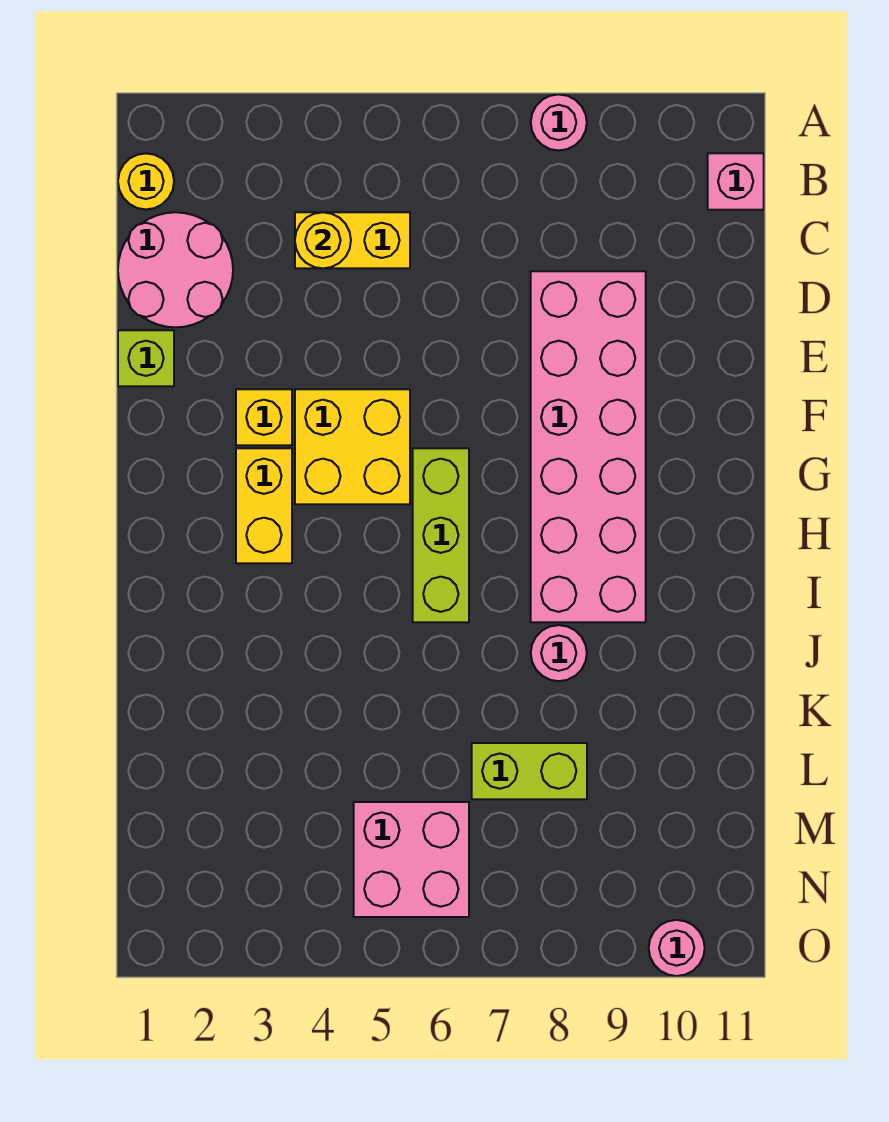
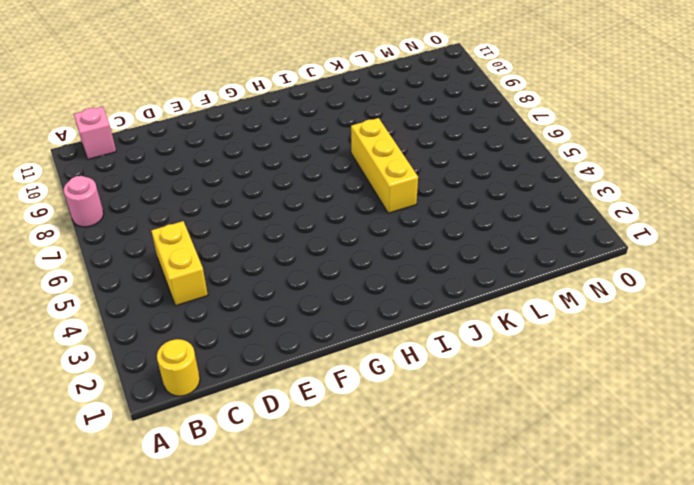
yellow 1x3 brick [351,118,418,213] -> none
none -> pink 2x2 round brick [118,212,233,327]
none -> pink 2x6 brick [531,271,646,622]
none -> lime 1x1 brick [118,330,174,386]

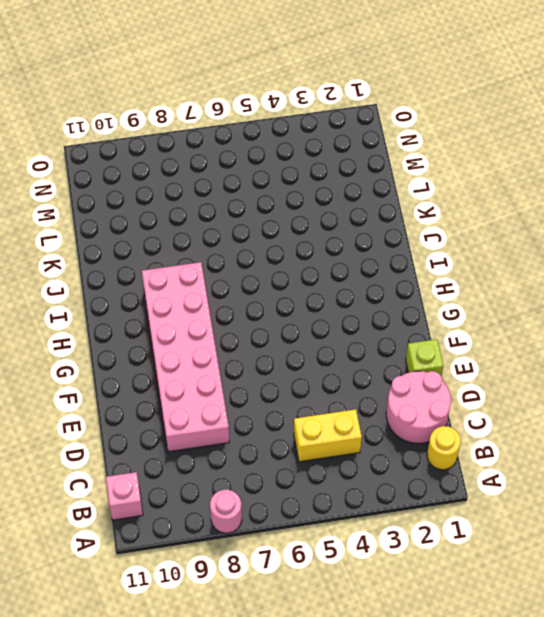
none -> yellow 1x1 brick [236,389,292,445]
none -> yellow 2x2 brick [295,389,410,504]
none -> yellow 1x2 brick [236,448,292,563]

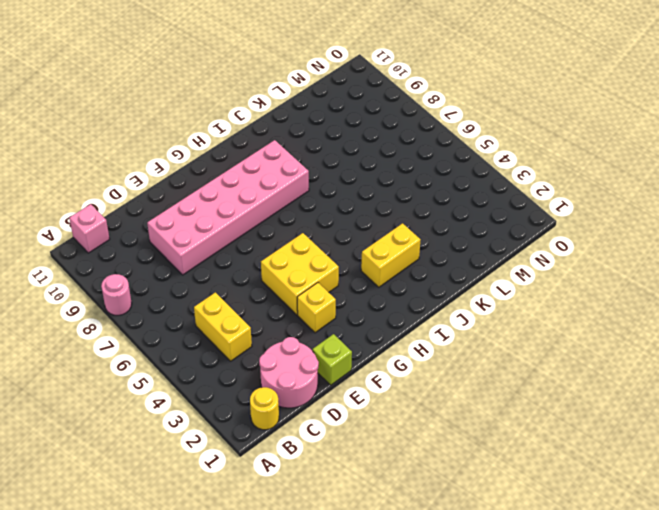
yellow 1x2 brick [361,223,420,287] -> yellow 1x2 brick moved to [236,448,292,563]
none -> lime 1x3 brick [413,448,469,622]
none -> pink 1x1 round brick [531,625,587,681]
none -> lime 1x2 brick [472,743,587,799]

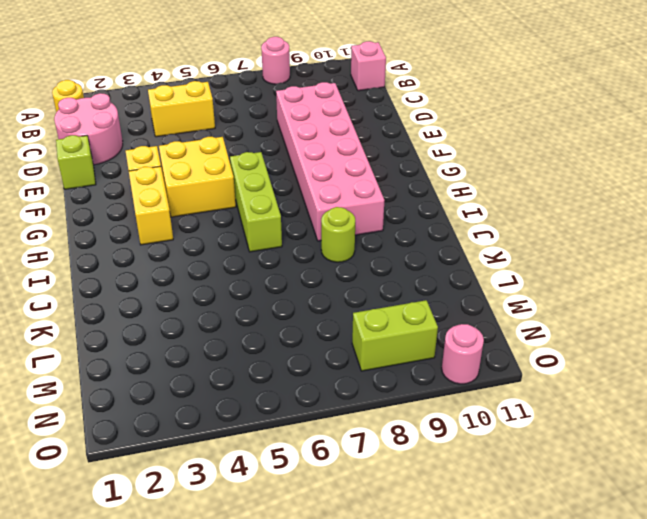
lime 1x1 round brick [321,207,355,262] -> pink 1x1 round brick [531,625,587,681]
lime 1x2 brick [352,300,438,371] -> lime 1x2 brick moved to [472,743,587,799]
none -> pink 2x2 brick [354,802,469,917]
none -> yellow 1x1 round brick [295,212,351,268]

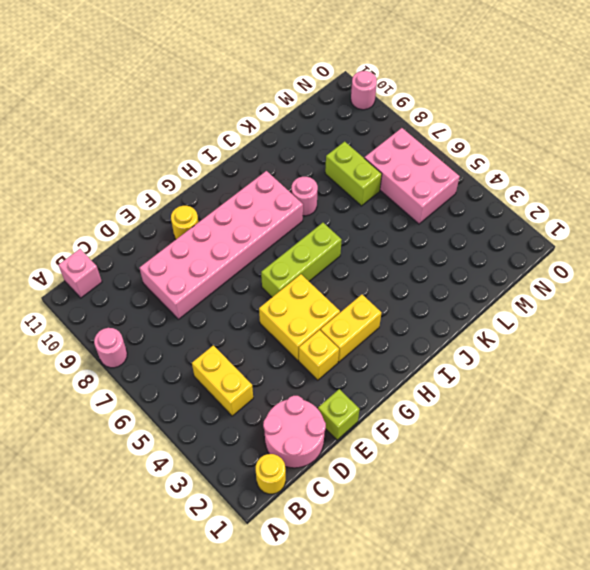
yellow 1x1 round brick [171,206,198,239] -> yellow 1x1 round brick moved to [295,212,351,268]
pink 2x3 brick [364,128,460,224] -> pink 2x2 brick [354,802,469,917]

